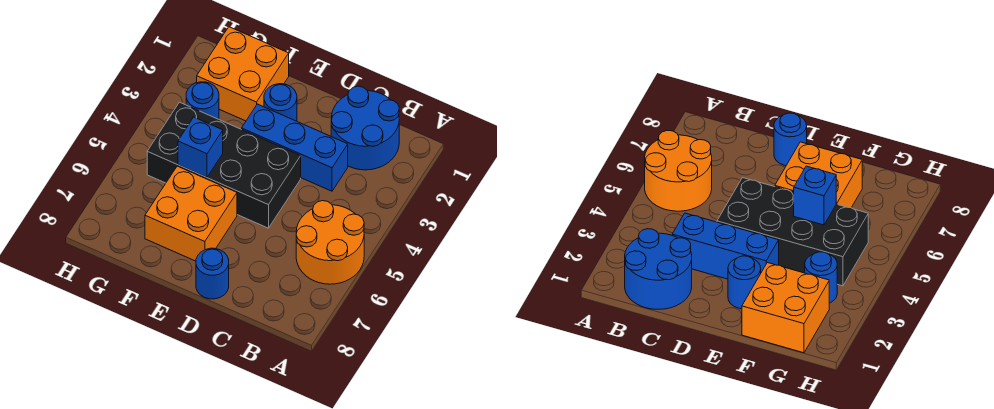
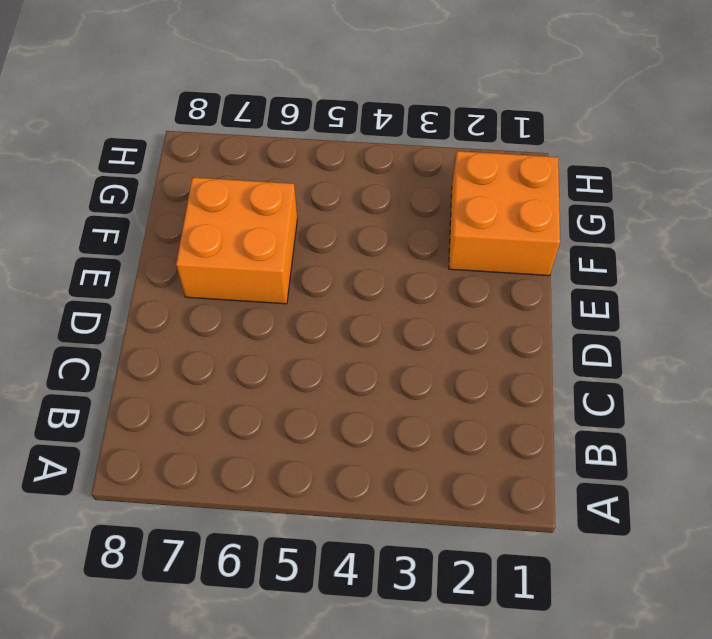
none -> orange 2x2 round brick [296,201,364,284]
none -> blue 2x2 round brick [331,86,399,170]

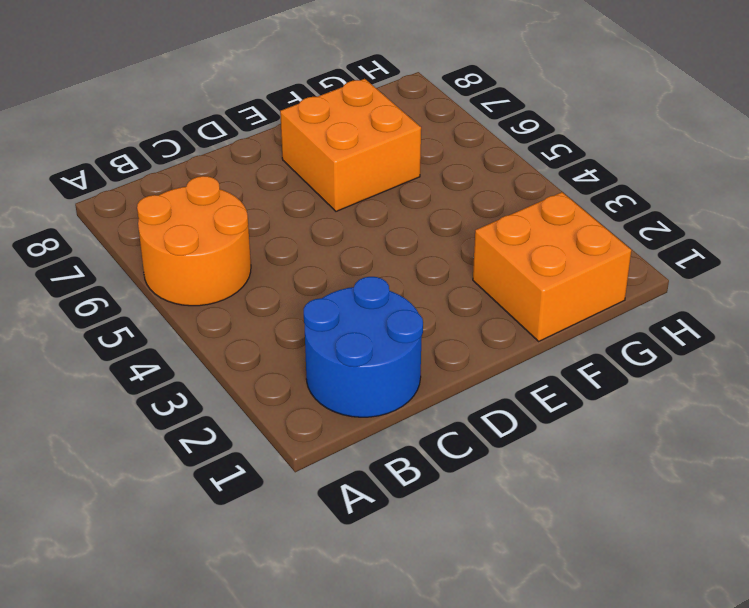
none -> blue 1x3 brick [242,104,348,191]
none -> black 2x4 brick [147,102,301,228]

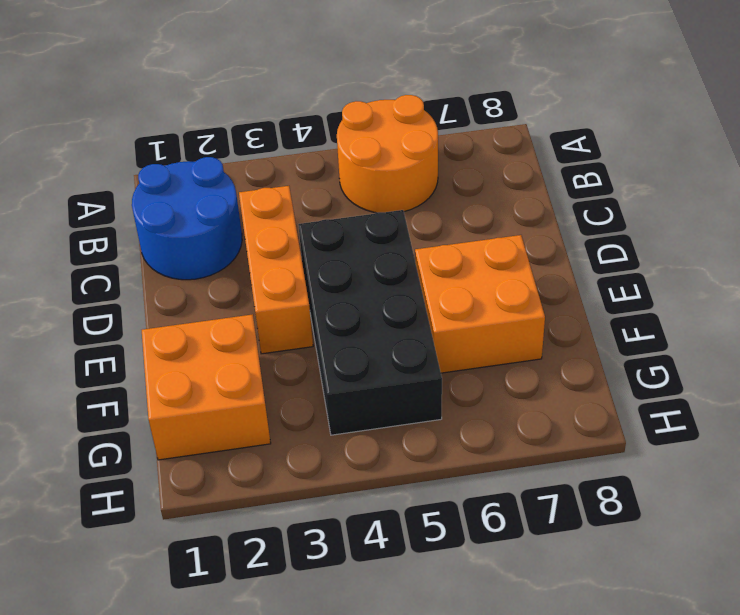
orange 1x3 brick [239,186,313,354] -> blue 1x3 brick [242,104,348,191]
none -> blue 1x1 round brick [196,248,229,299]
none -> blue 1x1 round brick [264,84,297,121]

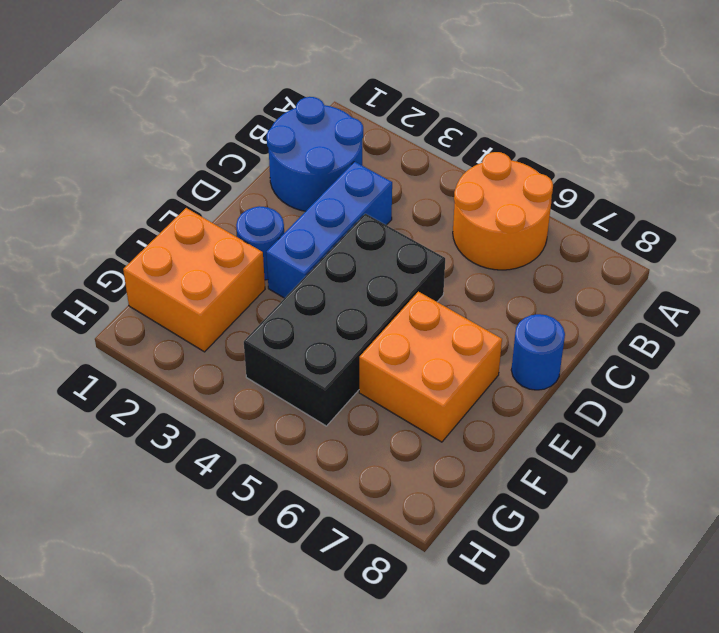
none -> blue 1x1 round brick [186,82,219,119]
none -> blue 1x1 brick [178,117,223,177]

